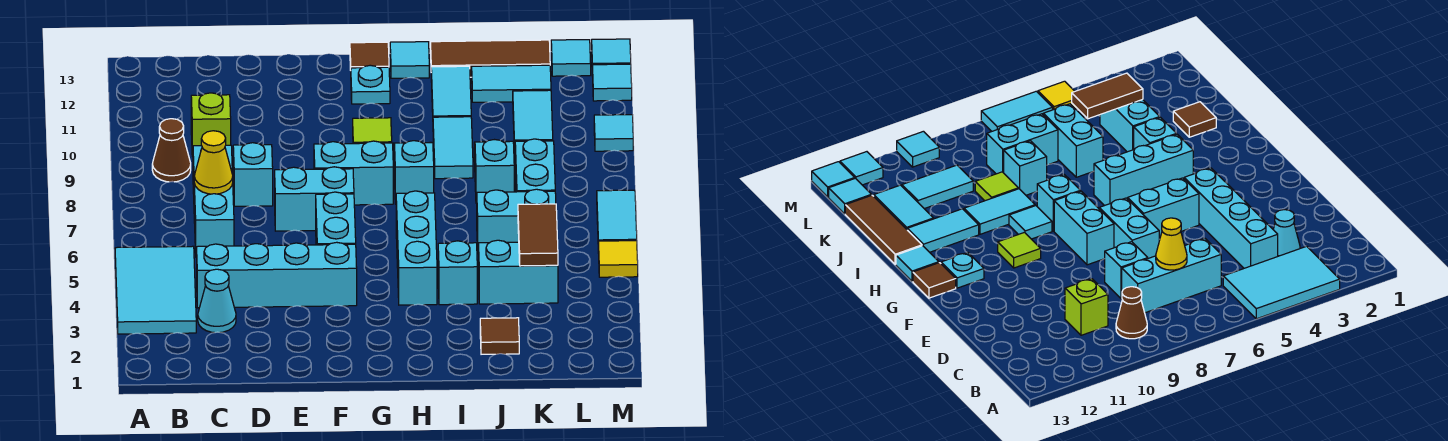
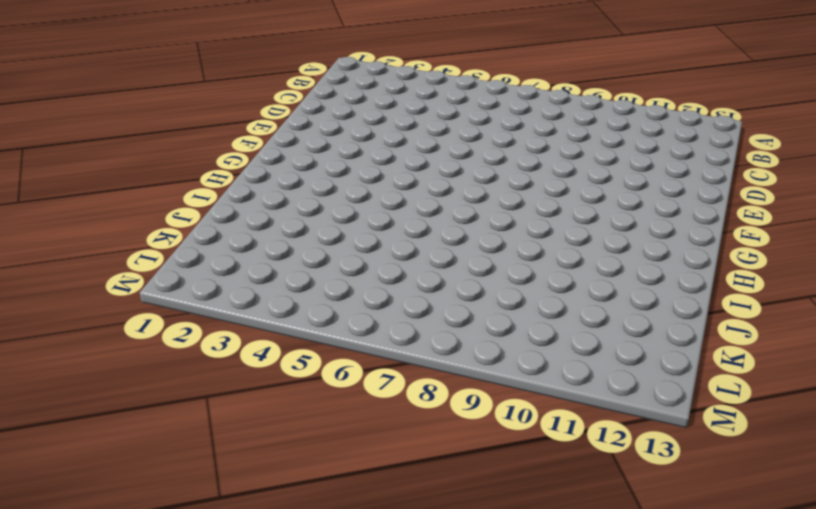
none -> cyan 2x3 tile [115,246,196,334]
none -> brown 1x1 cone [152,119,191,182]
none -> cyan 1x1 cone [198,269,236,333]
none -> cyan 1x4 brick [197,242,357,308]

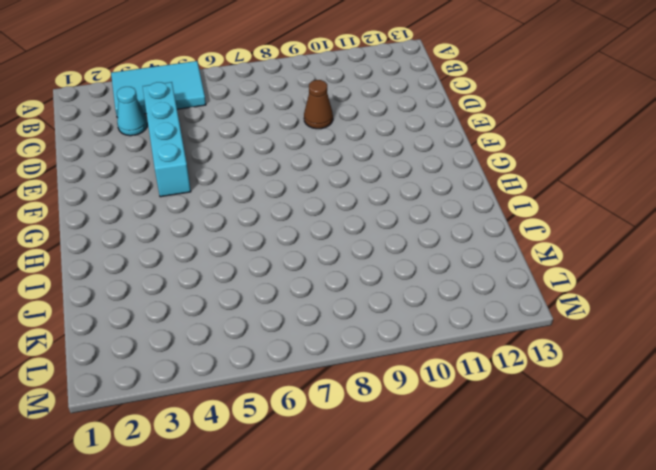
brown 1x1 cone [304,80,333,129] -> brown 1x1 cone moved to [152,119,191,182]
none -> cyan 1x3 brick [193,145,234,257]
none -> lime 1x1 brick [191,93,231,156]
none -> cyan 1x1 brick [233,143,273,206]
none -> cyan 1x2 brick [275,167,354,231]

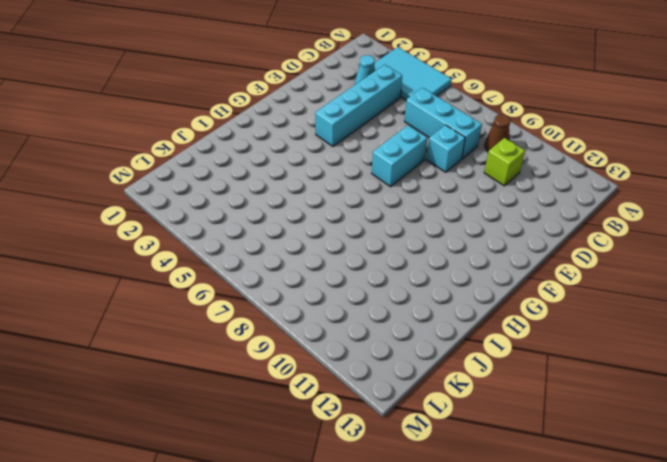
none -> cyan 1x2 brick [316,192,356,245]
none -> cyan 1x2 brick [314,141,393,205]
none -> lime 1x1 tile [353,118,392,144]
none -> cyan 1x1 plate [351,65,390,104]

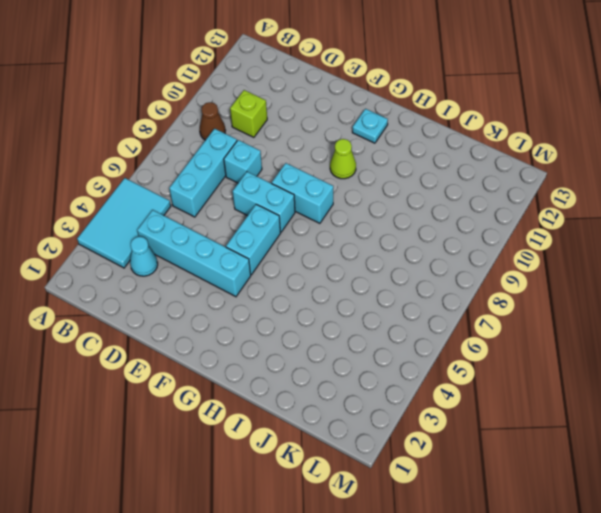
lime 1x1 cone [330,139,356,179] -> lime 1x1 tile [353,118,392,144]
none -> brown 1x1 tile [350,42,389,70]
none -> cyan 1x3 brick [396,191,437,305]
none -> cyan 1x1 brick [395,141,434,204]
none -> cyan 1x1 tile [1009,206,1052,239]

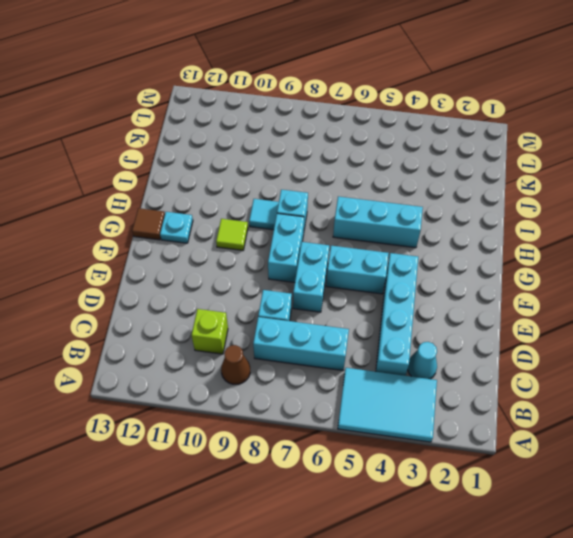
none -> cyan 1x1 tile [390,42,429,78]
none -> cyan 1x1 brick [438,241,477,305]
none -> cyan 1x2 tile [433,117,473,179]
none -> cyan 1x2 tile [431,66,471,117]

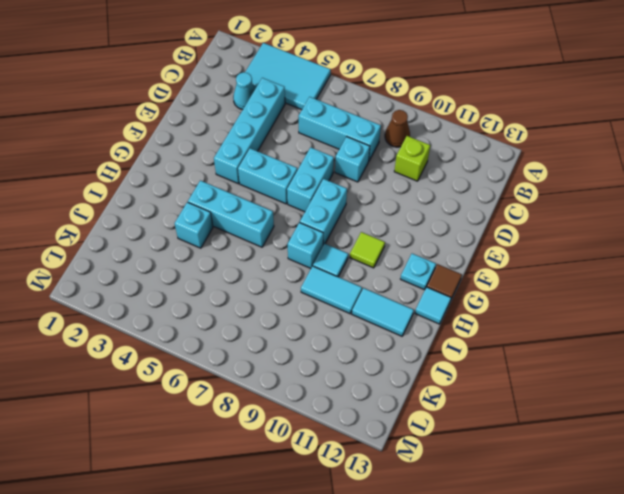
none -> brown 1x3 tile [431,40,550,77]
none -> brown 1x1 tile [480,318,519,354]
none -> cyan 1x2 brick [479,240,558,304]
none -> cyan 1x2 brick [477,189,556,254]

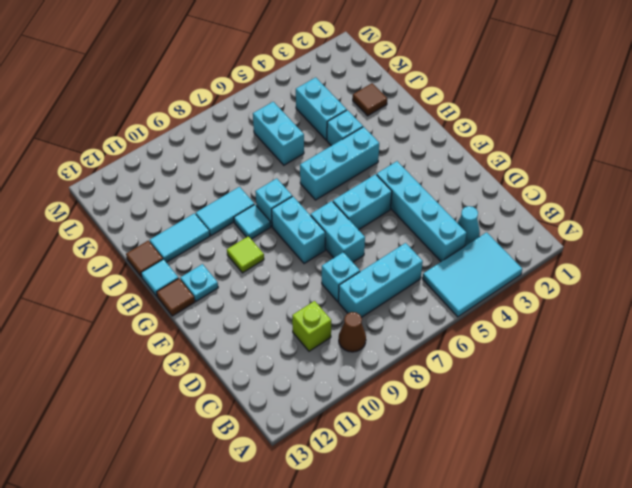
brown 1x1 tile [126,241,163,277] -> brown 1x3 tile [431,40,550,77]
none -> cyan 1x1 brick [475,140,514,203]
none -> lime 1x1 tile [975,172,1018,201]
none -> cyan 1x2 tile [472,65,551,102]
none -> cyan 1x2 brick [515,139,555,192]

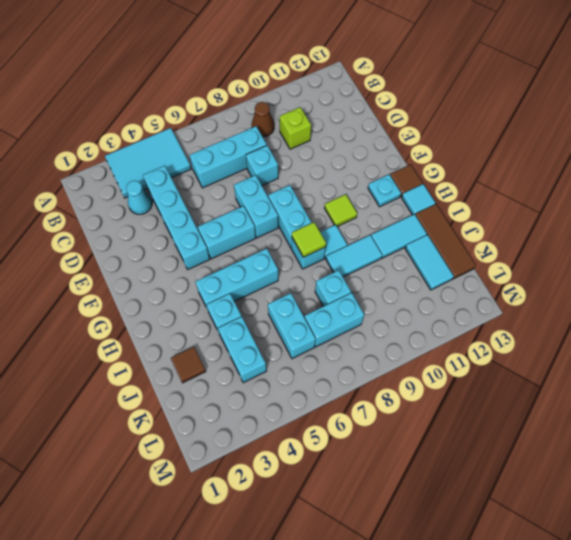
lime 1x1 tile [292,222,326,257] -> lime 1x1 tile moved to [975,172,1018,201]
none -> cyan 1x2 tile [513,90,553,152]
none -> cyan 1x1 tile [551,40,591,76]
none -> yellow 1x1 tile [598,241,638,277]
none -> cyan 1x2 tile [597,190,637,241]

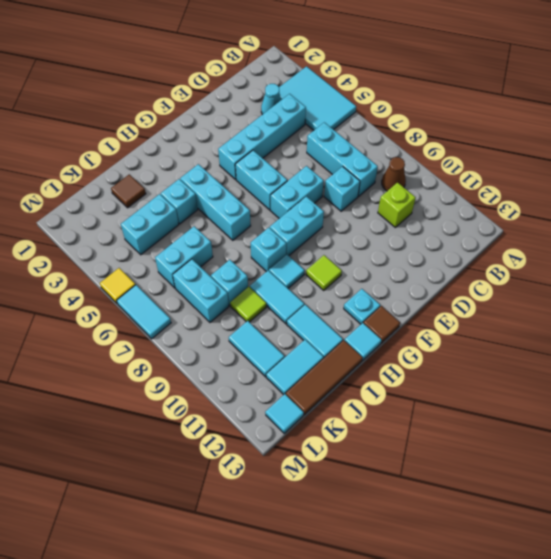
none -> cyan 1x1 tile [594,115,633,151]
none -> cyan 1x1 tile [592,64,632,101]
none -> cyan 1x1 tile [592,39,631,65]
none -> yellow 1x1 cone [194,131,233,194]

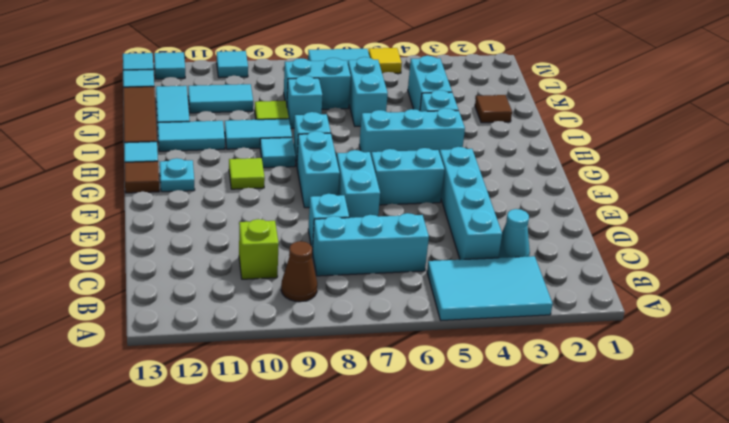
none -> yellow 1x1 cone [194,131,233,194]
none -> brown 1x2 tile [518,204,558,266]

